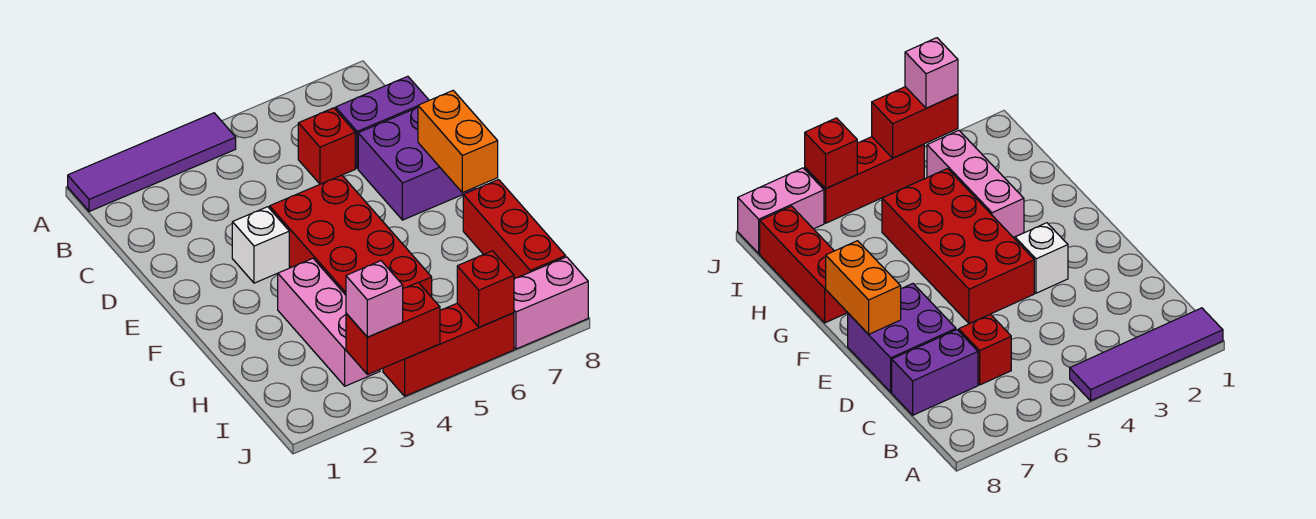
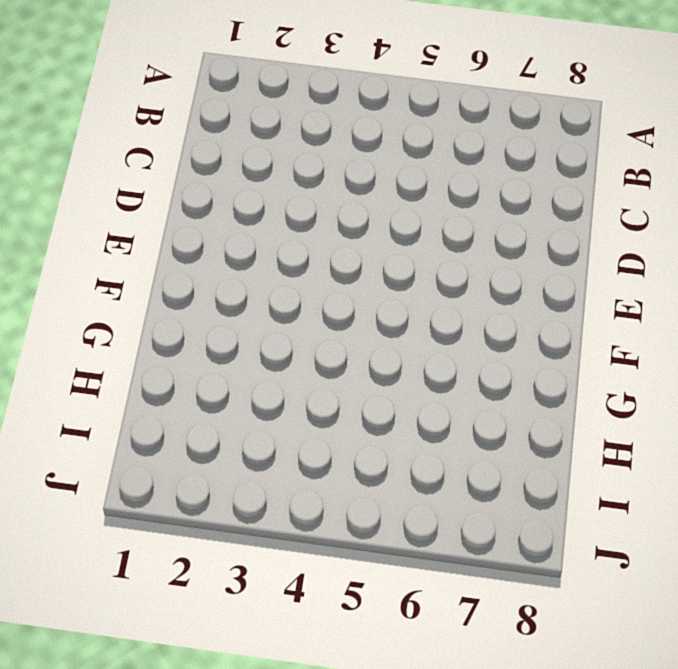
none -> purple 1x4 tile [68,113,236,212]
none -> red 1x1 brick [298,108,355,184]
none -> purple 1x2 brick [336,76,429,169]

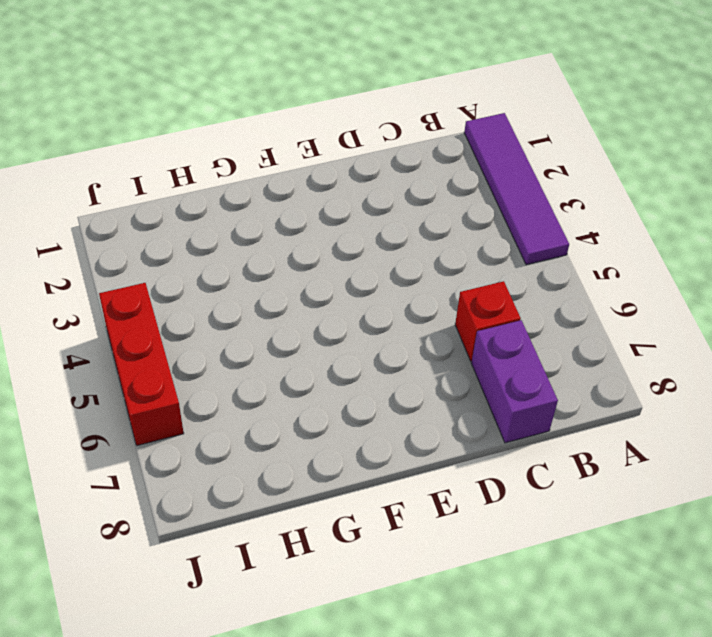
none -> purple 2x2 brick [358,107,475,220]
none -> white 1x1 brick [232,207,289,283]
none -> red 2x4 brick [270,175,432,297]

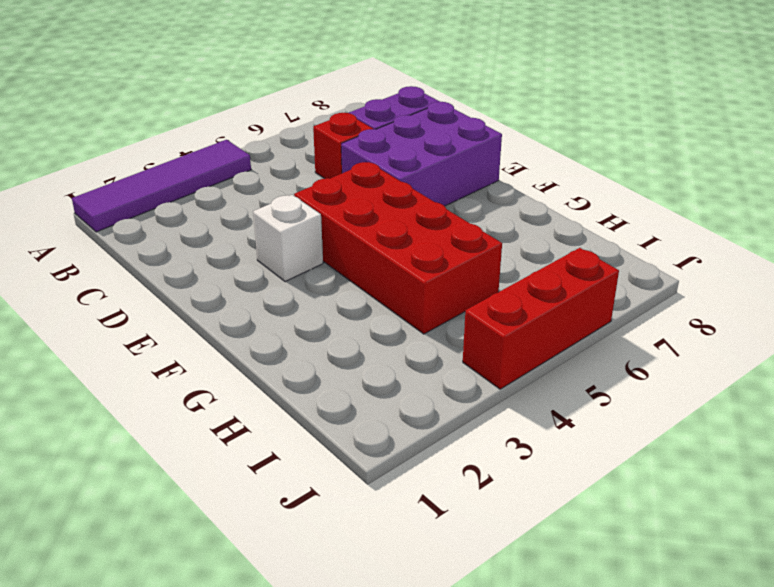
purple 2x3 brick [341,102,502,206] -> purple 2x2 brick [358,107,475,220]
none -> pink 1x3 brick [278,258,380,386]
none -> red 1x3 brick [463,180,566,279]
none -> pink 1x2 brick [514,257,588,349]

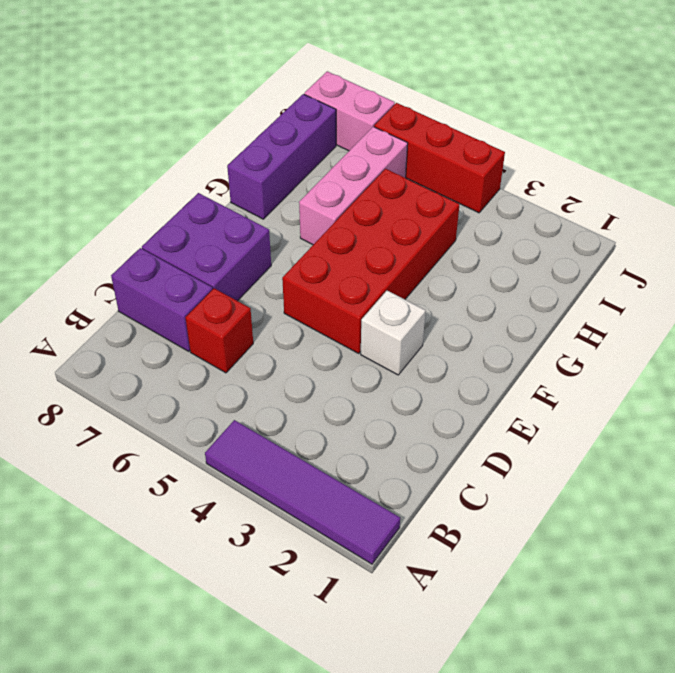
pink 1x3 brick [299,127,408,245] -> pink 1x3 brick moved to [278,258,380,386]
purple 1x3 brick [227,94,336,219] -> red 1x3 brick [463,180,566,279]
none -> orange 1x2 brick [418,91,498,193]
none -> red 1x2 brick [346,283,440,375]
none -> red 1x1 brick [457,251,514,327]

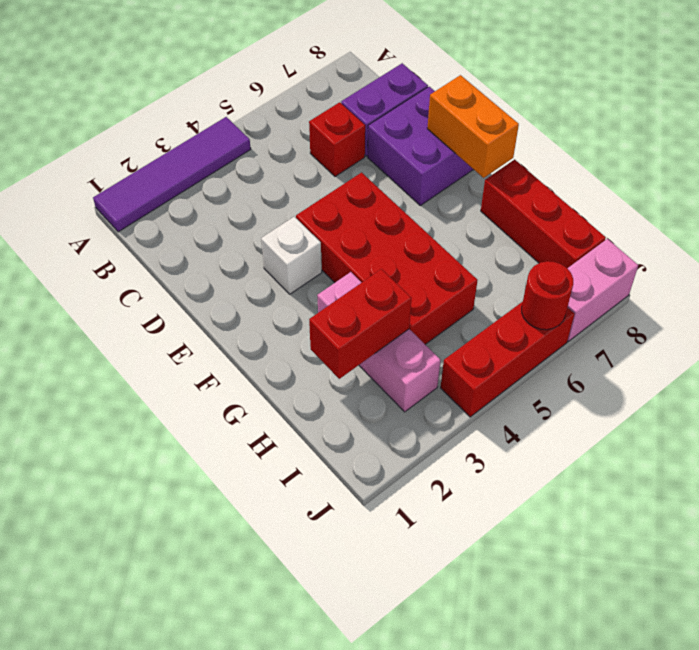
red 1x2 brick [309,269,411,379] -> red 1x2 brick moved to [346,283,440,375]
red 1x1 round brick [522,261,573,330] -> red 1x1 brick [457,251,514,327]
none -> pink 1x1 brick [346,261,403,337]

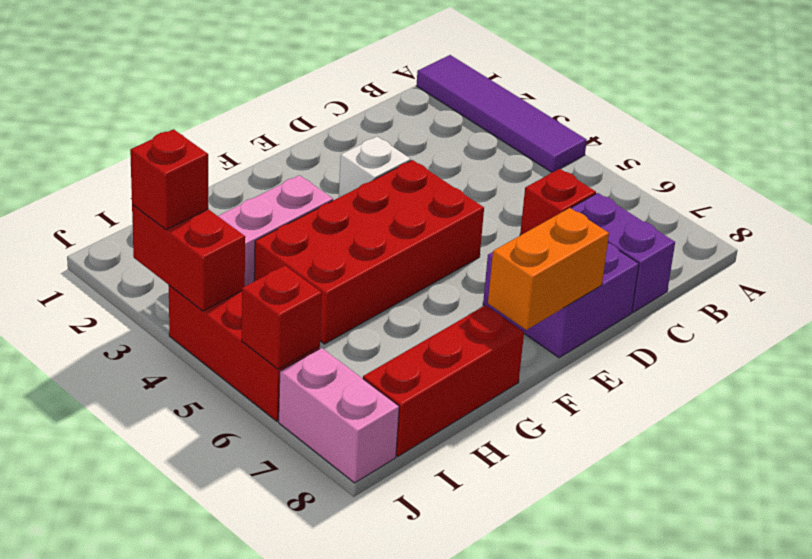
red 1x1 brick [130,129,208,230] -> pink 1x1 brick [346,261,403,337]

